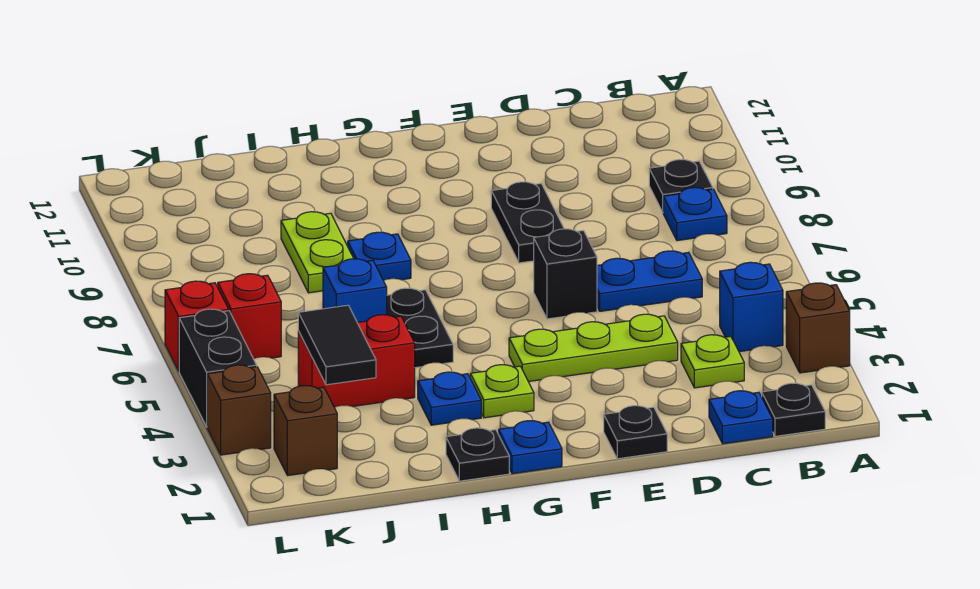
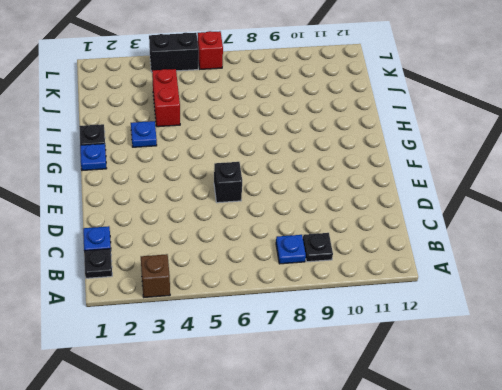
none -> blue 1x1 brick [720,262,783,352]
none -> lime 1x1 plate [681,335,744,388]
none -> blue 1x2 plate [597,251,702,311]

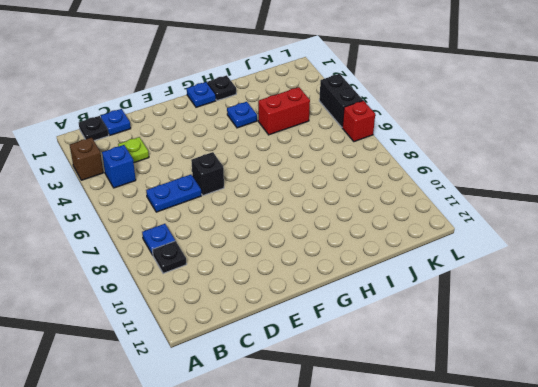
none -> lime 1x3 plate [509,314,678,382]
none -> black 1x1 plate [604,406,667,459]
none -> black 1x2 plate [491,182,564,263]

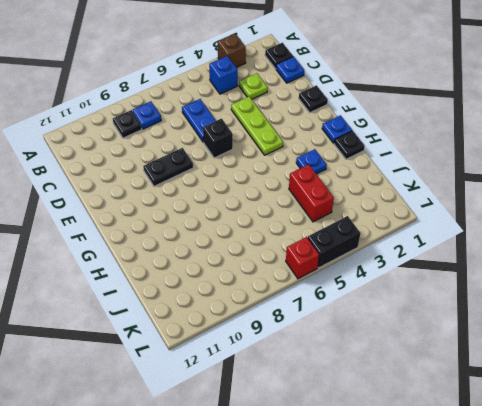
none -> lime 1x1 plate [470,365,534,418]
none -> black 1x2 plate [387,288,453,368]
none -> blue 1x1 plate [348,232,411,281]

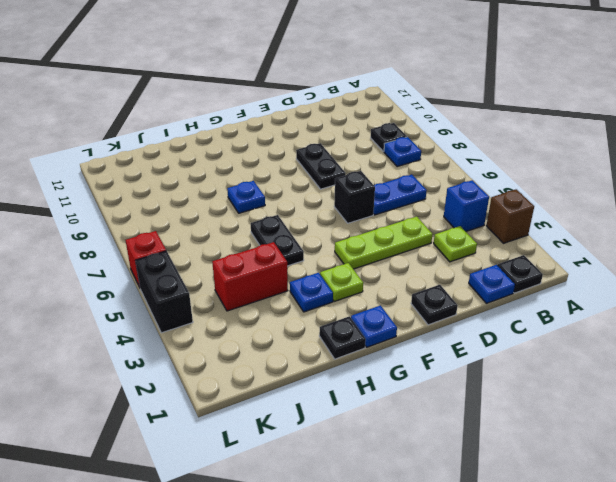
none -> blue 1x1 brick [323,259,387,322]
none -> lime 1x2 plate [281,212,354,293]
none -> brown 1x1 brick [274,386,337,476]

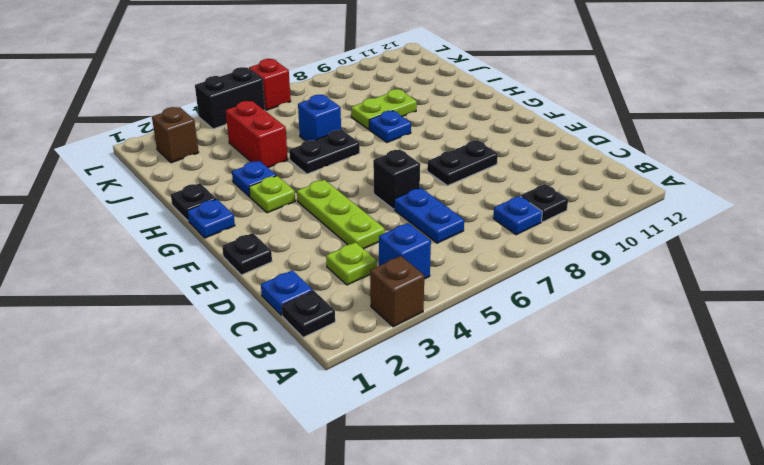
none -> red 1x1 brick [218,274,281,359]
none -> brown 1x1 brick [207,365,271,455]
none -> black 1x2 tile [298,305,376,385]

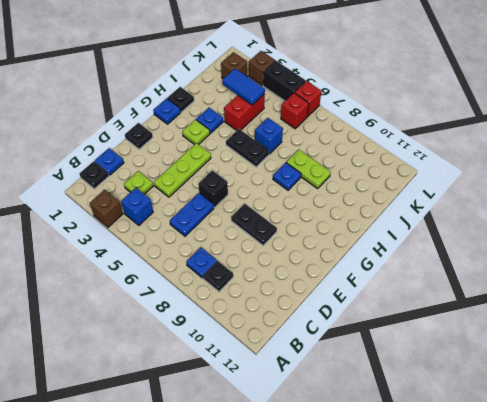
blue 1x2 tile [222,69,265,105] -> black 1x2 tile [298,305,376,385]

